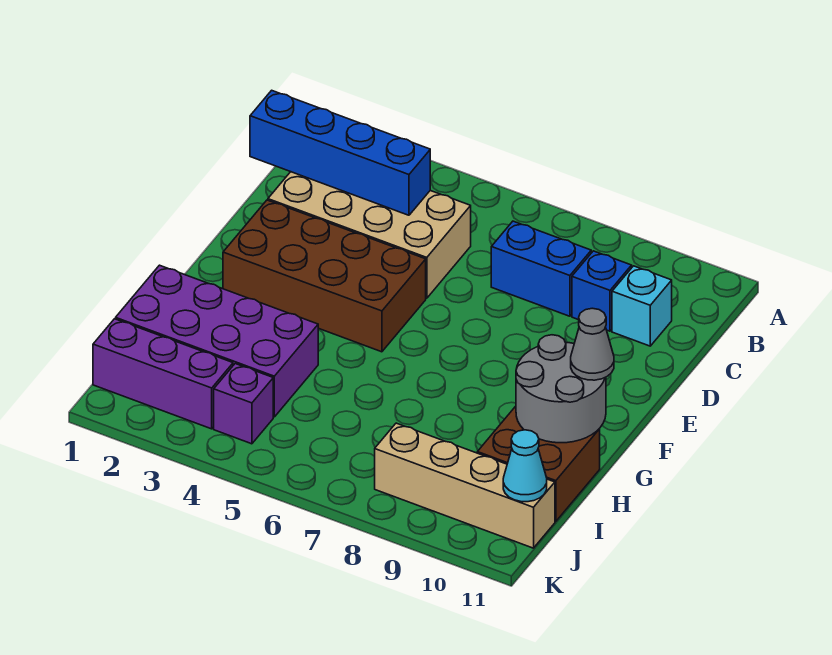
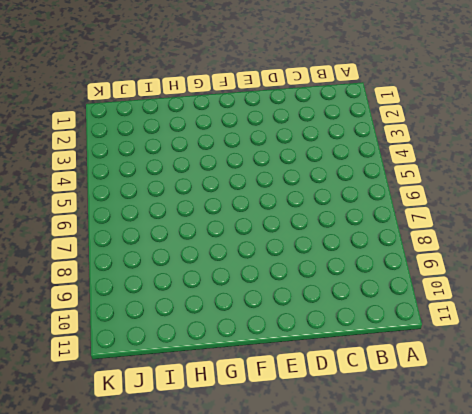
none -> tan 2x4 brick [268,172,471,298]
none -> blue 1x2 brick [491,221,591,316]
none -> blue 1x1 brick [572,251,632,331]

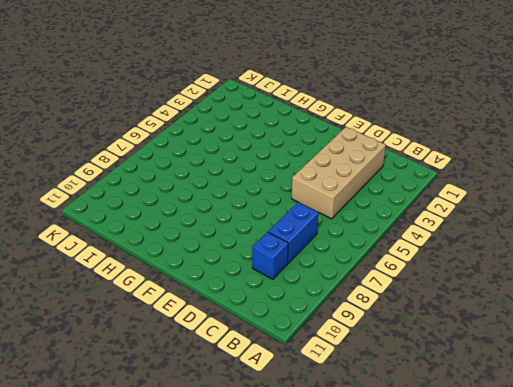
none -> cyan 1x1 brick [612,266,672,346]
none -> brown 2x4 brick [223,200,426,352]
none -> purple 2x4 brick [116,265,318,417]

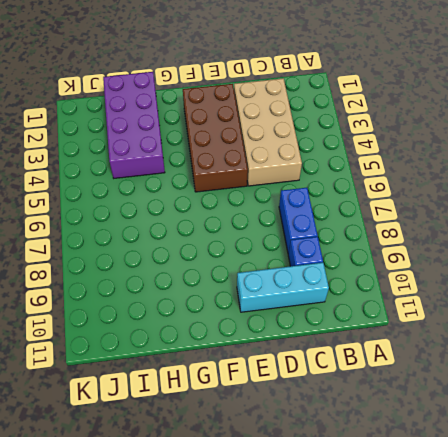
cyan 1x3 brick [237,263,329,312] -> cyan 1x1 brick [612,266,672,346]
none -> brown 2x2 brick [477,406,600,521]
none -> purple 1x3 brick [93,319,233,429]
none -> purple 1x1 brick [214,364,273,444]

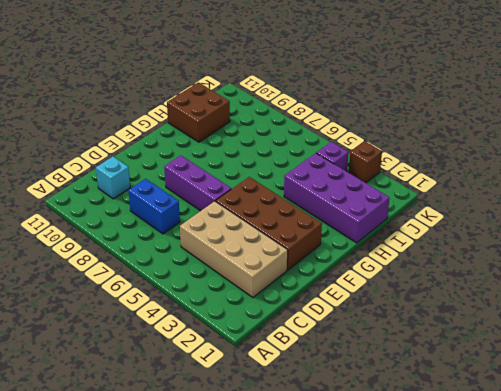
purple 1x3 brick [164,155,231,211] -> purple 1x3 brick moved to [93,319,233,429]
brown 1x1 brick [349,141,382,183] -> none
none -> blue 1x1 brick [572,251,632,331]
none -> tan 1x4 brick [375,423,555,548]
none -> blue 1x4 brick [250,90,430,215]

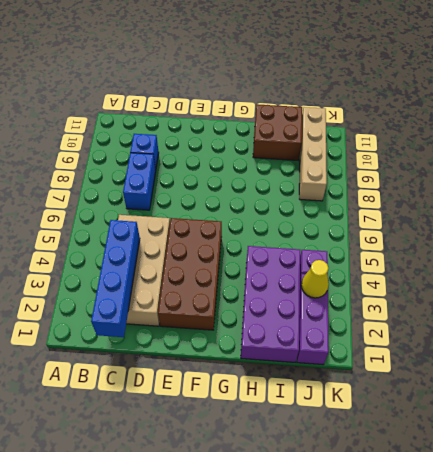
yellow 1x1 cone [301,260,329,298] -> none
none -> cyan 1x1 brick [612,266,672,346]
none -> grey 2x2 round brick [516,335,606,443]
none -> cyan 1x1 cone [503,430,547,502]

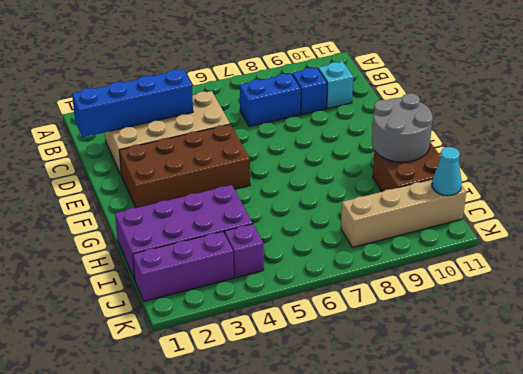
none -> grey 1x1 cone [571,308,614,380]

